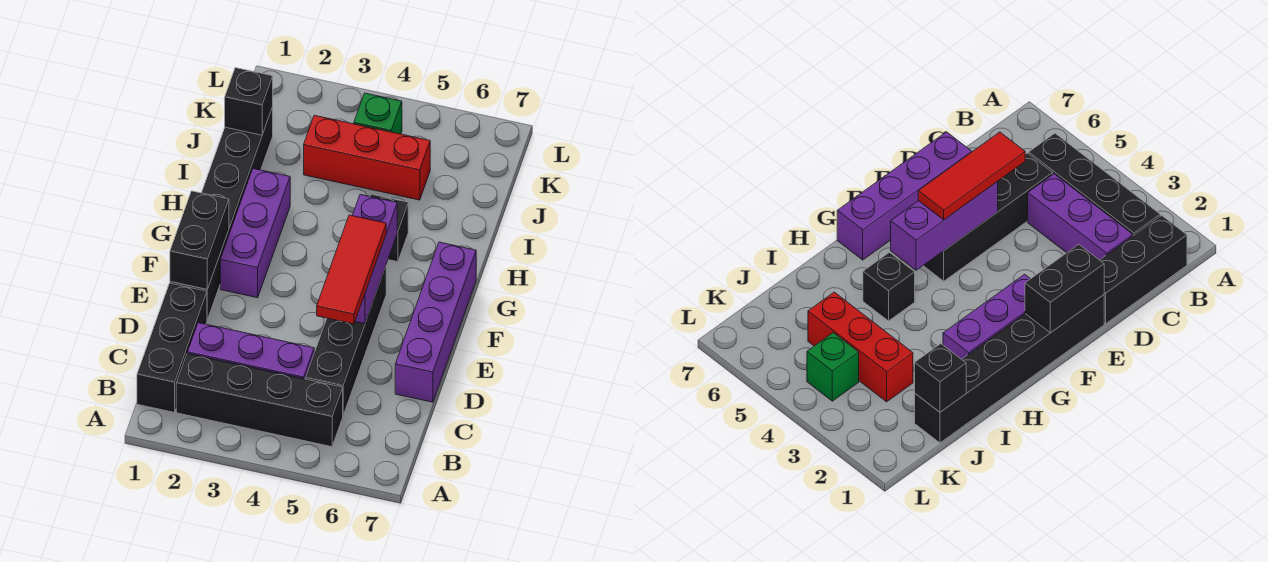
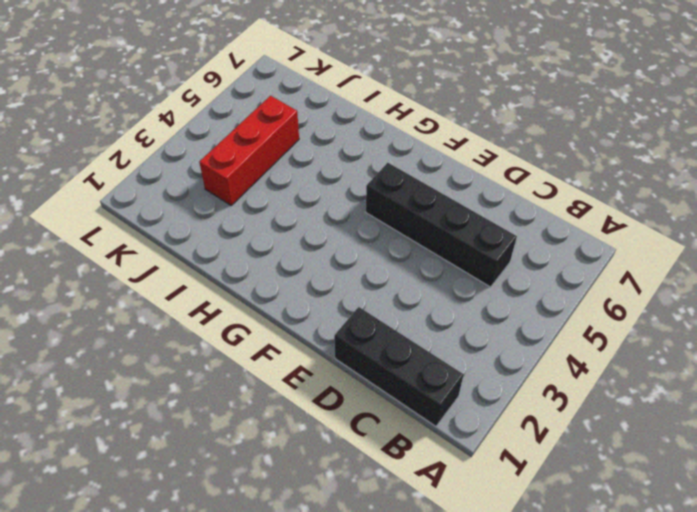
none -> black 1x4 brick [176,354,343,447]
none -> purple 1x3 brick [187,323,314,379]
none -> purple 1x4 brick [395,242,476,402]

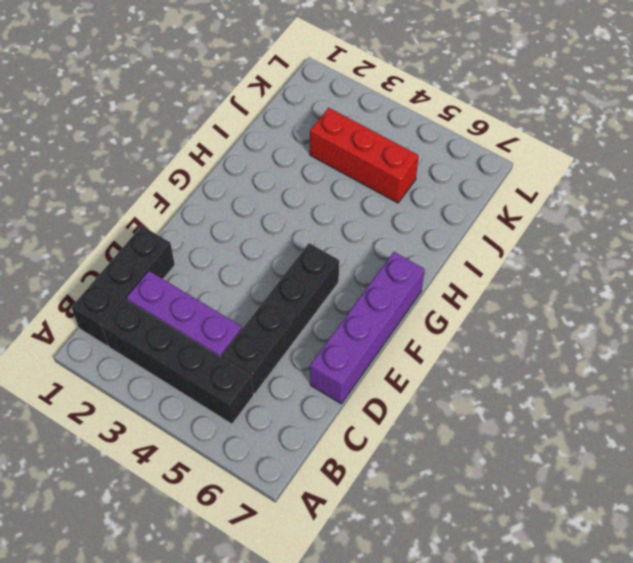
none -> black 1x6 brick [170,107,273,320]
none -> purple 1x3 brick [220,169,290,298]
none -> black 1x1 brick [370,194,408,262]

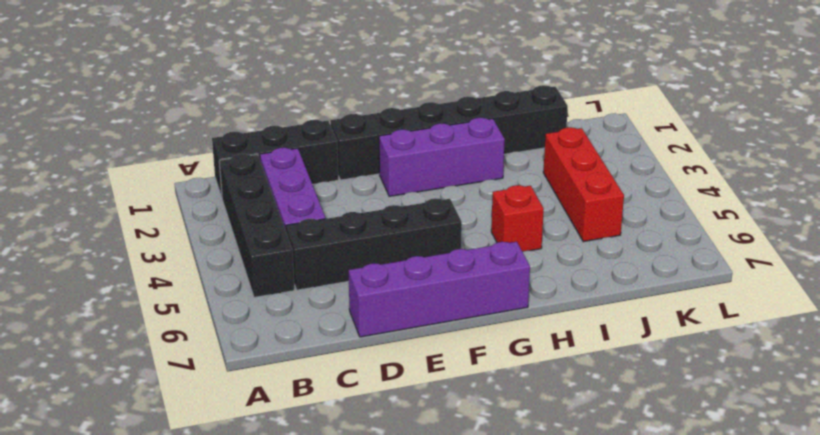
red 1x1 brick [491,185,544,252] -> black 1x1 brick [370,194,408,262]
none -> green 1x1 brick [354,93,402,134]
none -> black 1x2 brick [170,191,229,289]
none -> purple 1x3 brick [352,194,397,324]

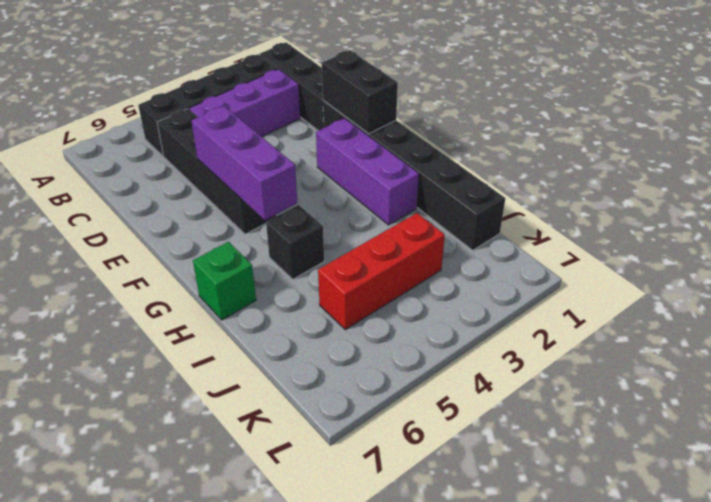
green 1x1 brick [193,242,256,320] -> green 1x1 brick moved to [354,93,402,134]
none -> purple 1x4 brick [395,242,476,402]
none -> black 1x1 brick [225,68,273,135]
none -> red 1x3 tile [317,215,386,324]

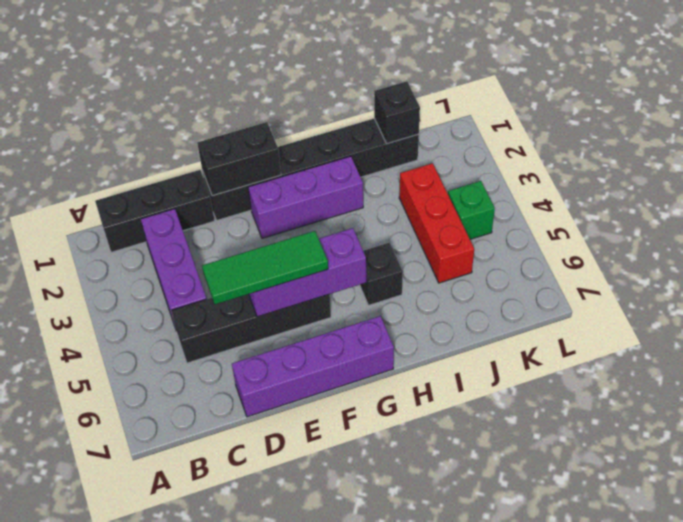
green 1x3 tile [202,231,328,304] -> red 1x3 tile [317,215,386,324]
none -> black 1x4 brick [176,354,343,447]

